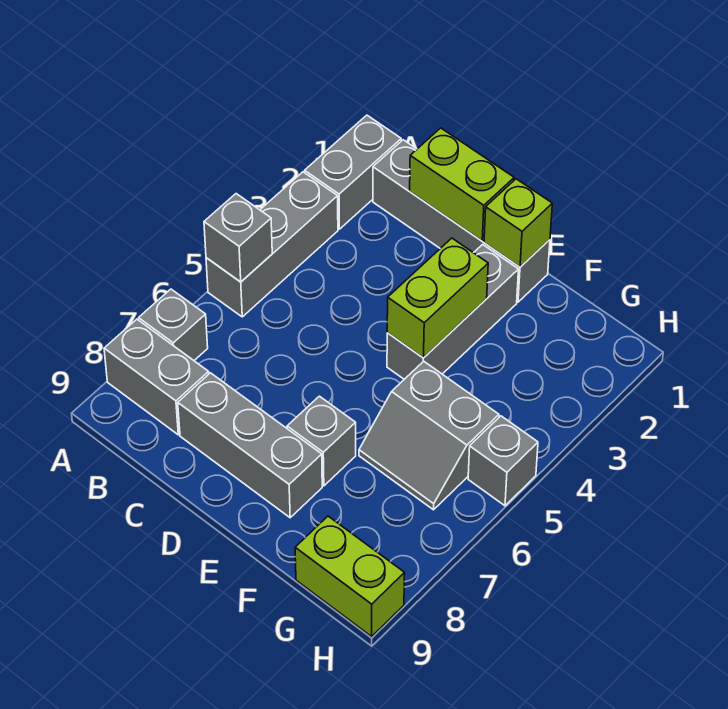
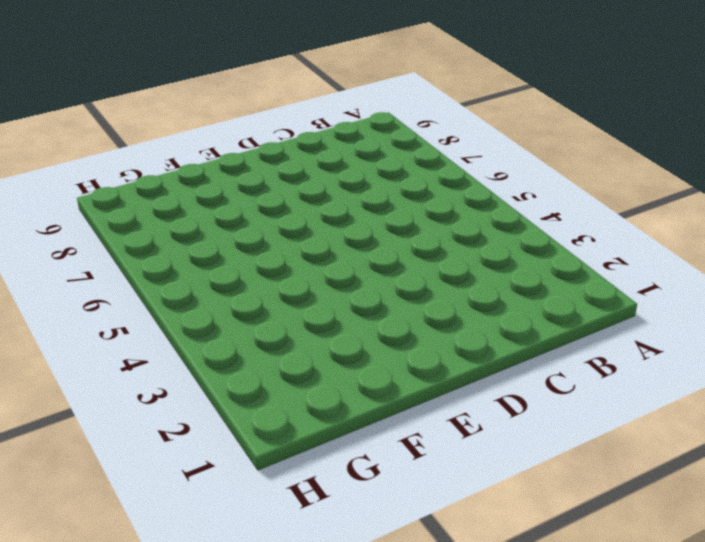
none -> grey 1x2 brick [305,115,401,229]
none -> grey 1x3 brick [206,172,338,317]
none -> grey 1x1 brick [139,289,208,360]

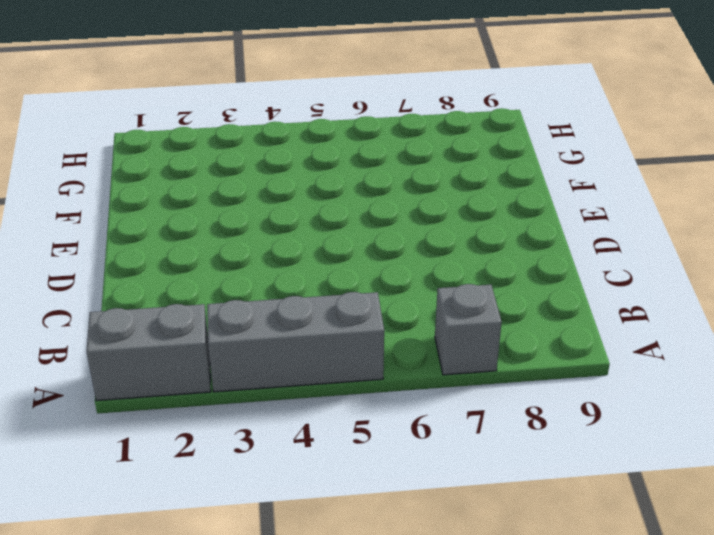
none -> grey 1x2 brick [104,319,209,435]
none -> grey 1x4 brick [373,140,550,302]
none -> grey 1x3 brick [178,373,322,518]

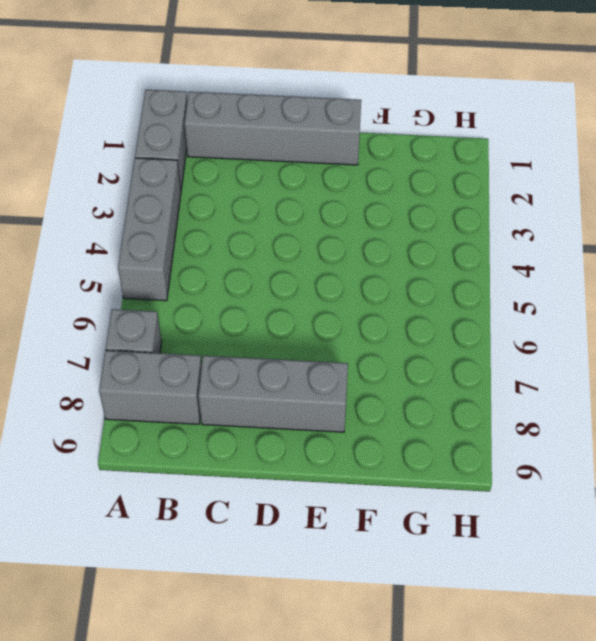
none -> grey 1x3 brick [387,245,519,379]
none -> grey 1x1 brick [287,396,356,486]
none -> grey 2x2 slope [359,361,499,510]

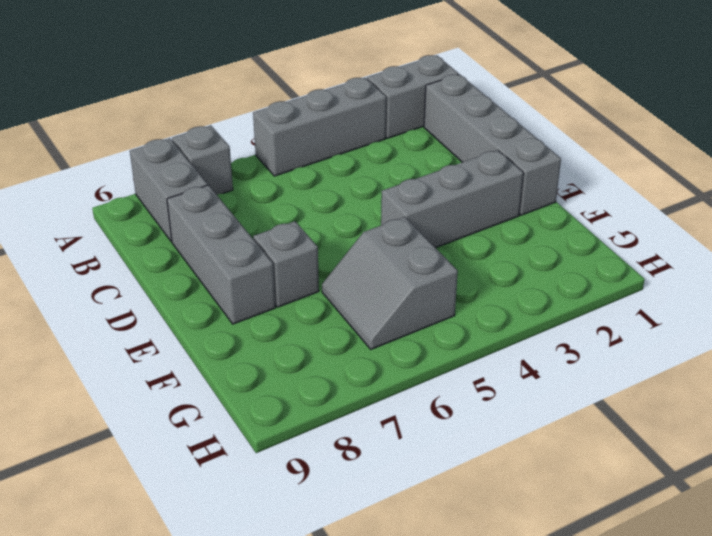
none -> lime 1x2 brick [295,516,405,636]
none -> grey 1x1 brick [468,416,538,506]
none -> grey 1x1 brick [204,194,272,282]

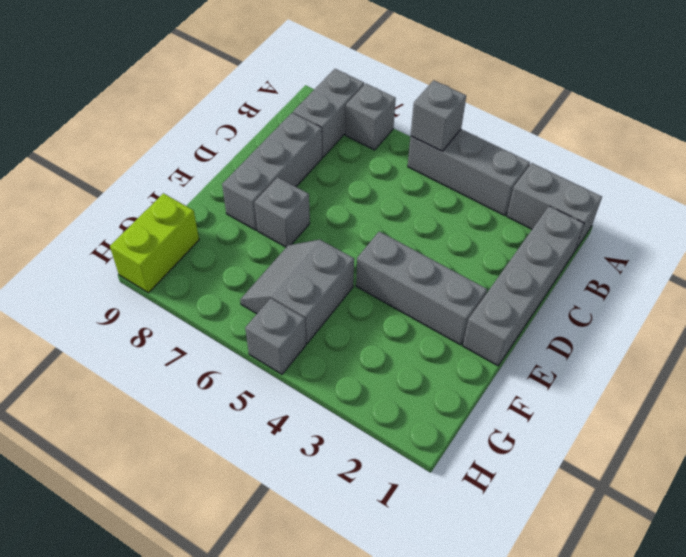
none -> lime 1x2 brick [410,128,514,241]
none -> lime 1x1 brick [484,179,552,267]
none -> lime 1x2 brick [387,238,488,358]

